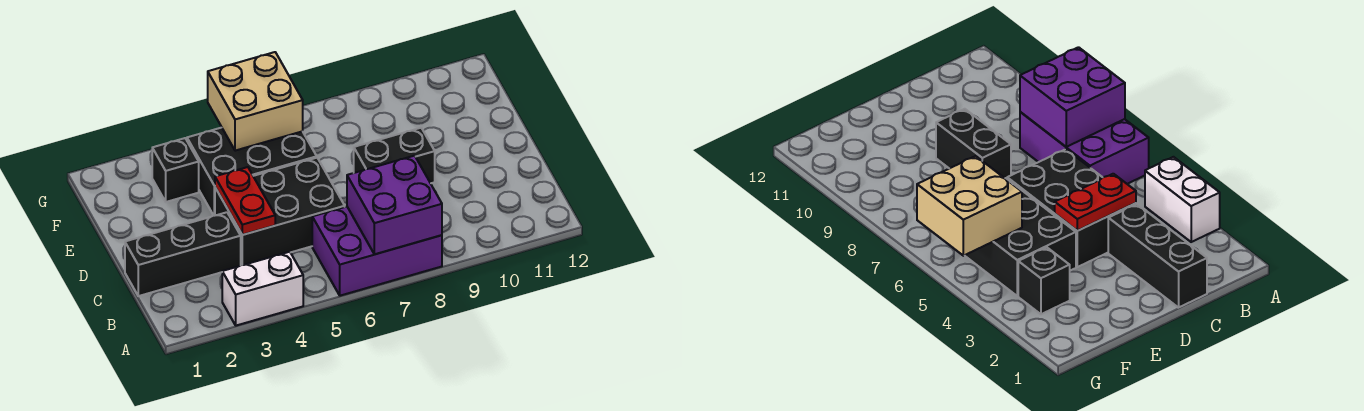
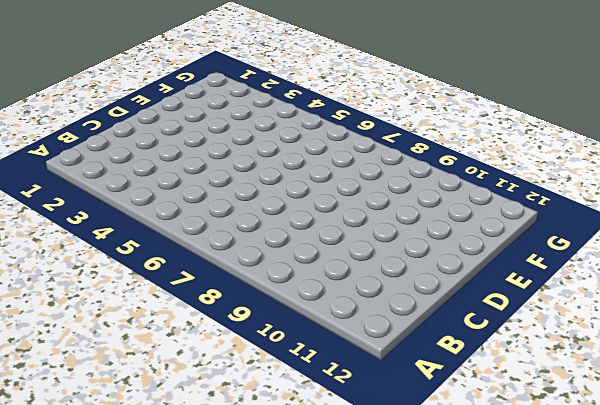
none -> white 1x2 brick [222,252,303,326]
none -> purple 2x3 brick [312,207,442,296]

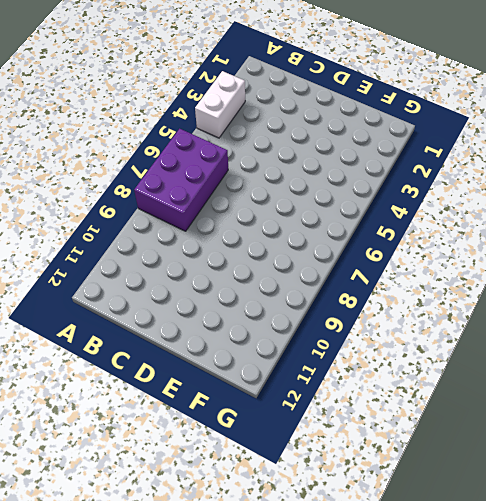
none -> black 1x3 brick [125,212,241,296]
none -> black 2x3 brick [215,158,345,265]

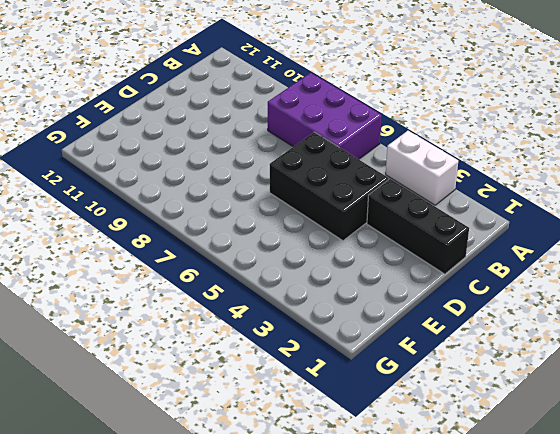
none -> black 1x2 brick [354,128,435,183]
none -> black 2x3 brick [187,128,317,216]

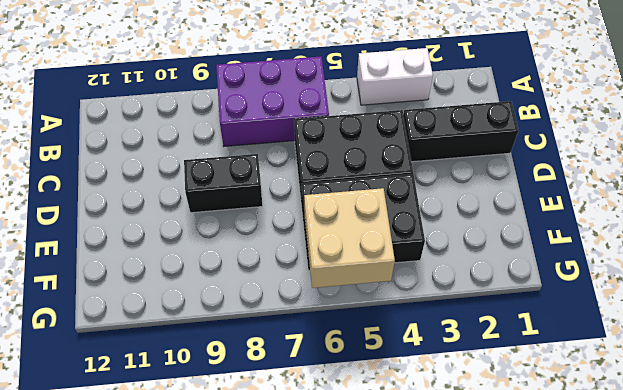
none -> black 1x1 brick [152,138,199,202]
none -> purple 2x2 brick [347,156,442,254]

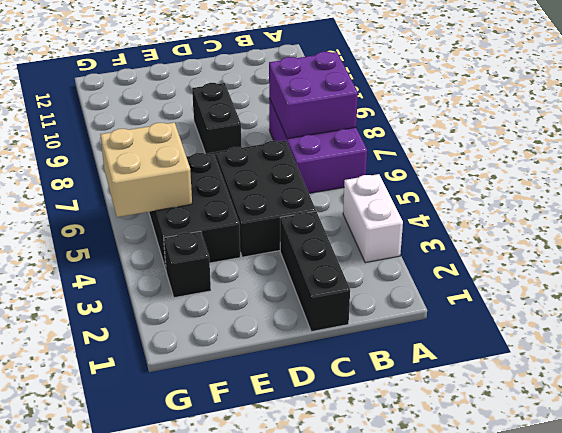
none -> red 1x2 plate [215,167,275,235]

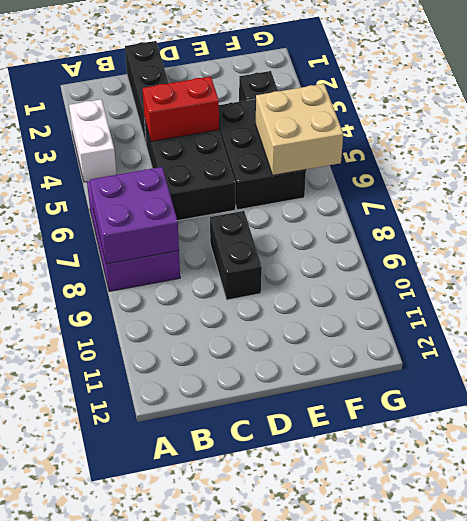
red 1x2 brick [143,76,219,141] -> red 1x2 plate [215,167,275,235]

